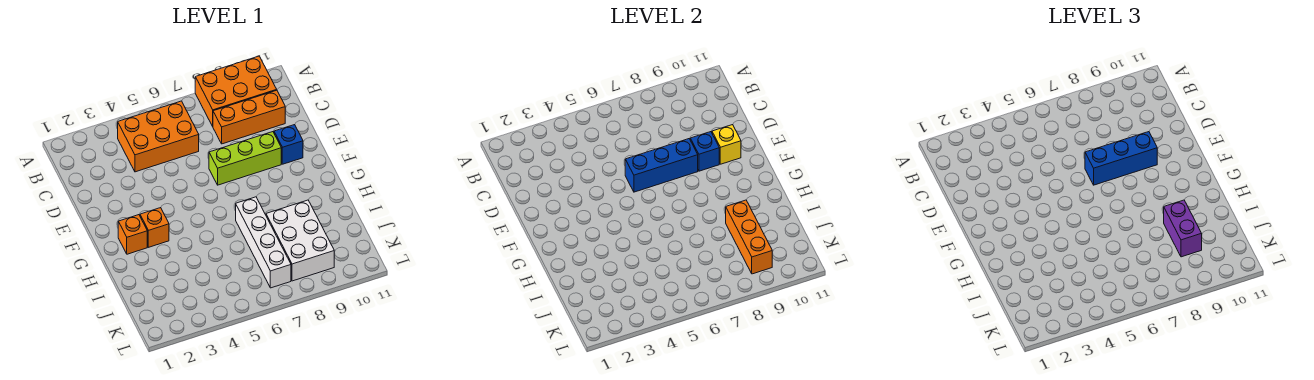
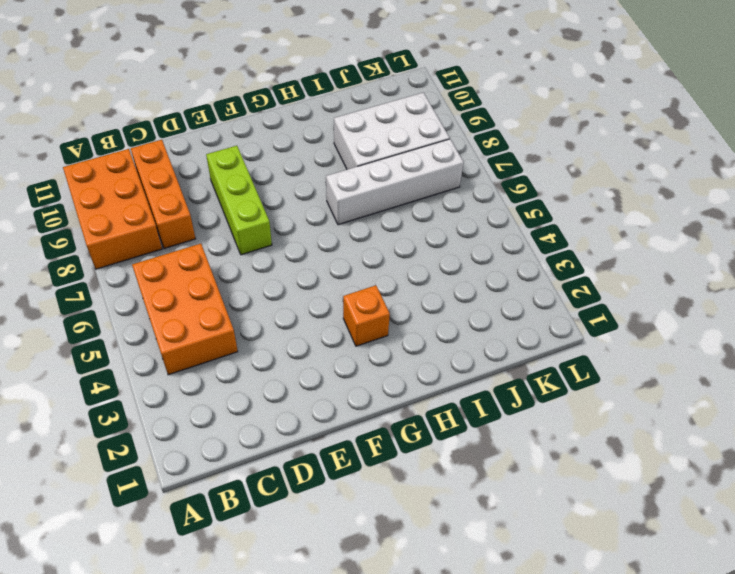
none -> blue 1x1 brick [274,125,303,164]
none -> orange 1x1 brick [118,215,147,254]
none -> blue 1x3 brick [625,139,698,192]

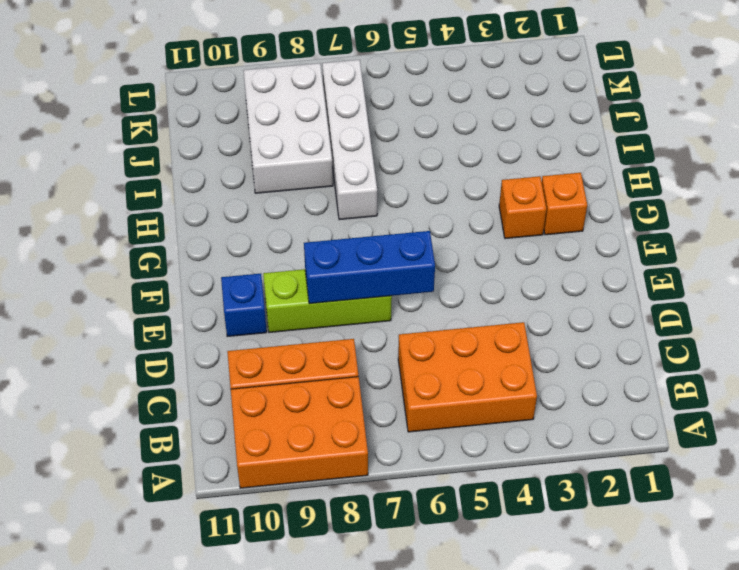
none -> blue 1x1 brick [690,132,719,171]
none -> yellow 1x1 brick [712,125,741,164]
none -> orange 1x3 brick [726,200,772,274]

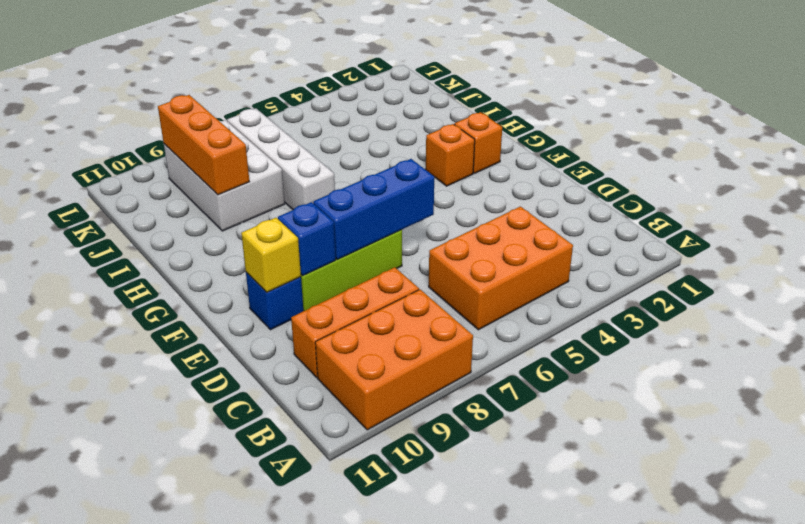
none -> blue 1x3 brick [1085,132,1157,185]
none -> purple 1x2 brick [1164,200,1202,257]

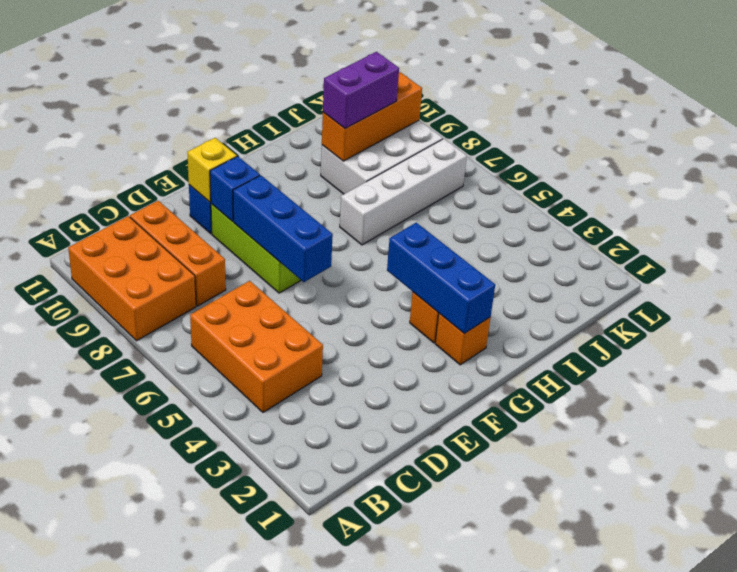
blue 1x3 brick [387,223,495,334] -> blue 1x3 brick moved to [1085,132,1157,185]

